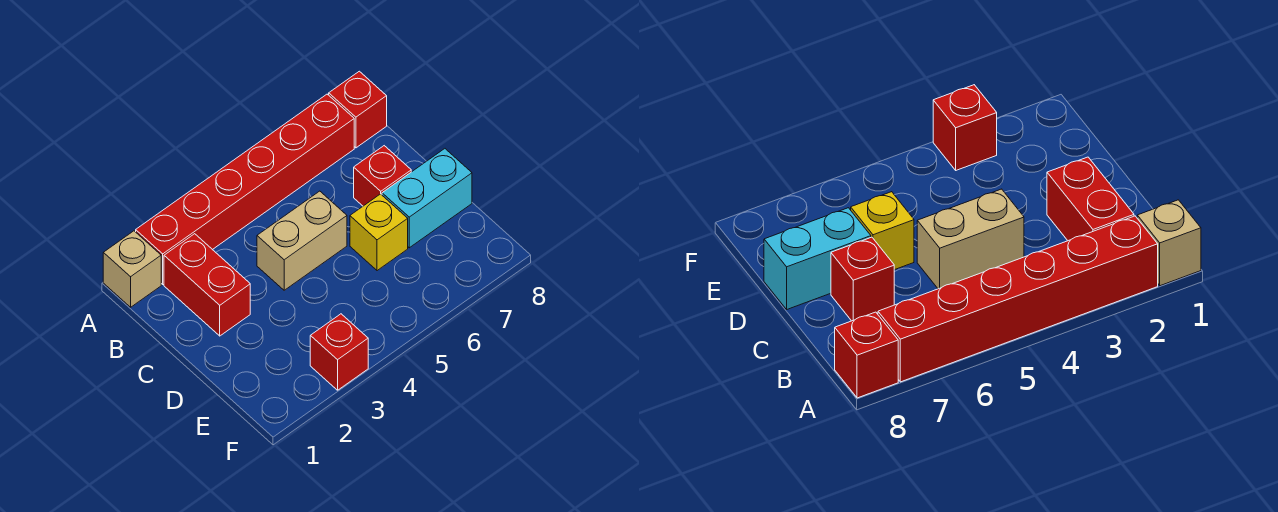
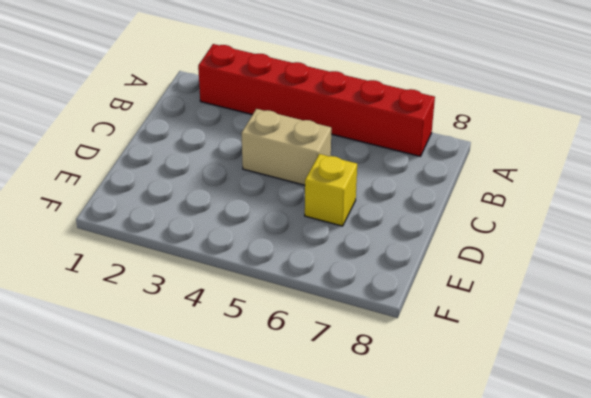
none -> tan 1x1 brick [103,231,161,307]
none -> red 1x1 brick [329,71,387,148]

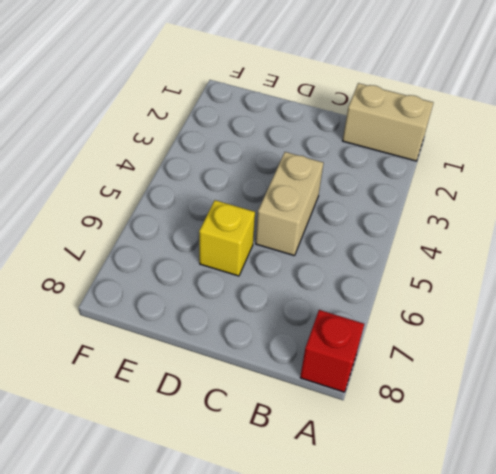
tan 1x2 brick [343,83,433,161] -> tan 1x1 brick [103,231,161,307]
none -> red 1x6 brick [136,94,354,284]
none -> red 1x2 brick [164,234,250,336]

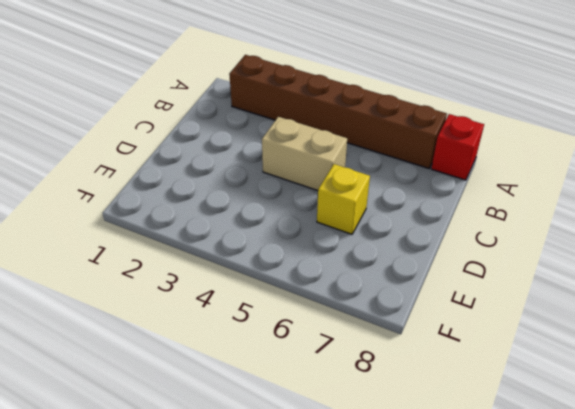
brown 1x6 brick [229,55,447,168] -> red 1x6 brick [136,94,354,284]
none -> tan 1x1 brick [103,231,161,307]
none -> red 1x2 brick [164,234,250,336]

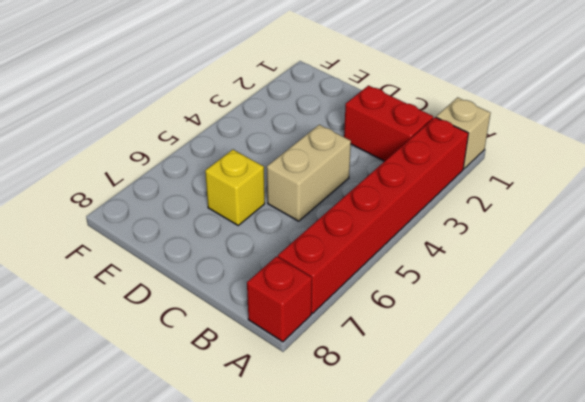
none -> red 1x1 brick [354,146,411,206]
none -> cyan 1x2 brick [382,149,472,248]

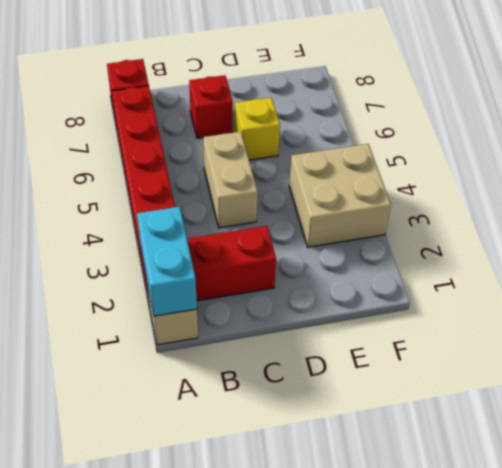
cyan 1x2 brick [137,207,197,316] -> cyan 1x2 brick moved to [382,149,472,248]
tan 2x2 brick [289,144,391,247] -> red 1x1 brick [310,314,368,390]

